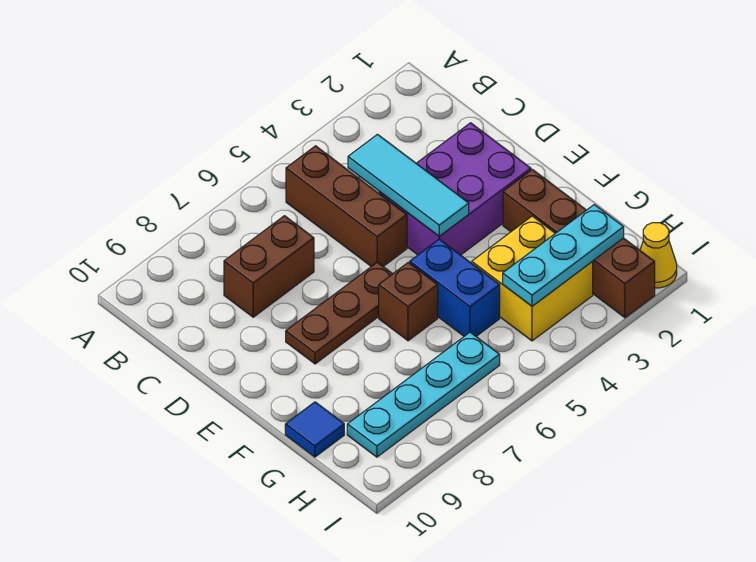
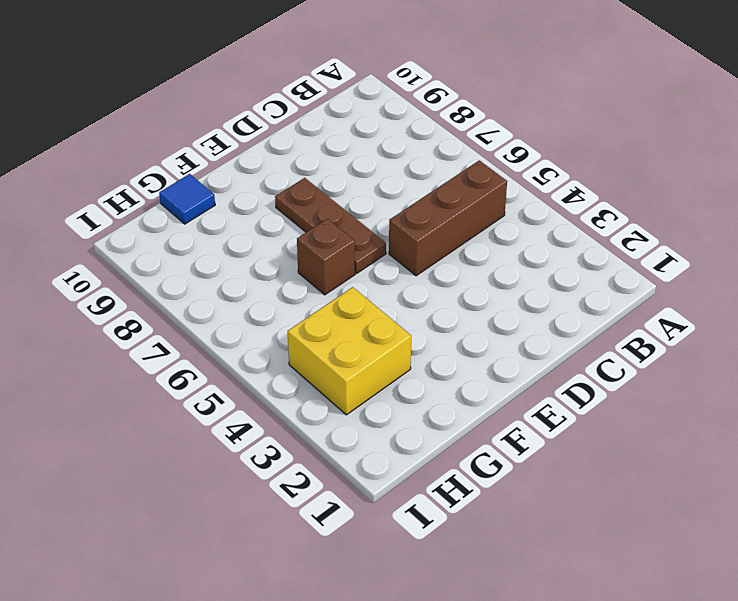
none -> brown 1x2 brick [224,216,314,317]
none -> purple 2x3 brick [379,123,531,255]
none -> brown 1x4 brick [503,169,655,318]

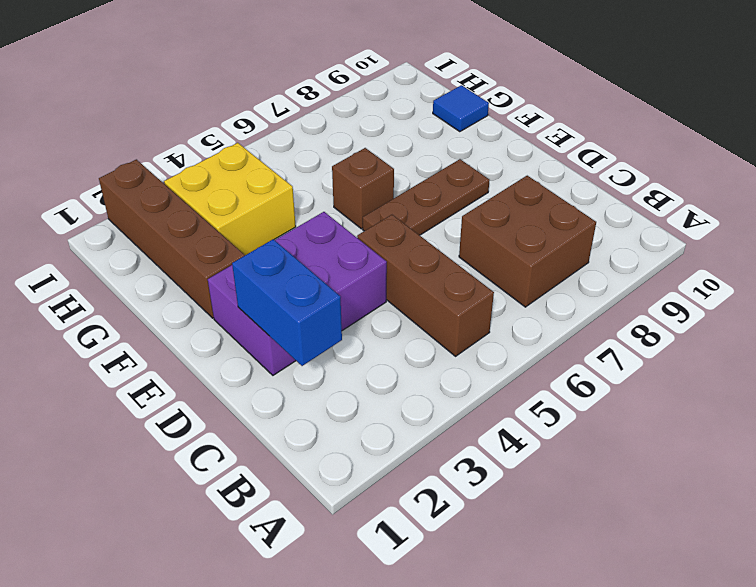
brown 2x2 brick [459,176,596,307] -> brown 1x2 brick [224,216,314,317]
blue 1x2 brick [232,239,342,366] -> blue 1x2 brick moved to [410,239,500,336]
none -> cyan 1x4 plate [347,332,500,457]
none -> yellow 1x1 cone [640,223,677,288]
none -> cyan 1x3 tile [348,135,469,236]

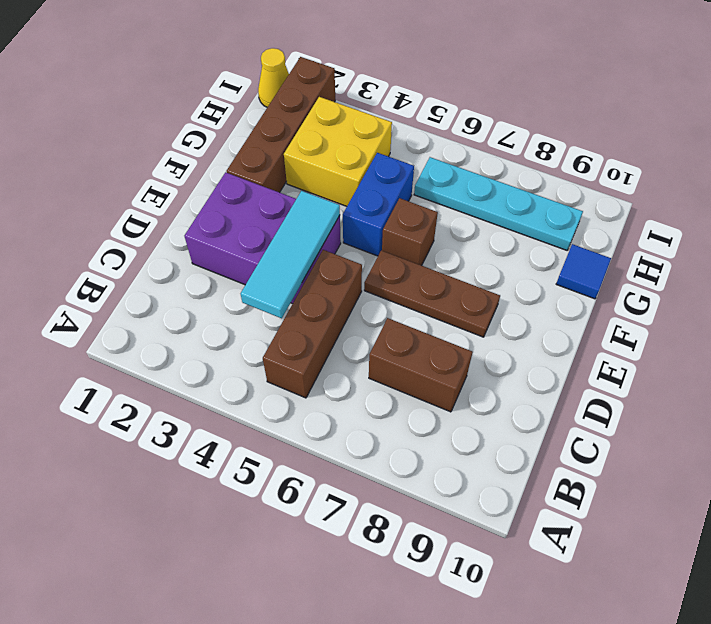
none -> cyan 1x3 plate [503,205,624,306]

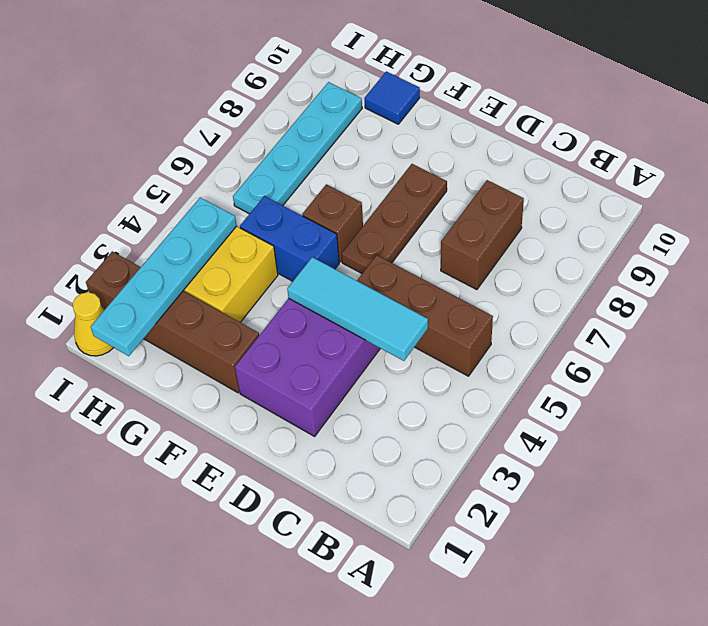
cyan 1x4 plate [91,197,237,356] -> cyan 1x3 plate [503,205,624,306]

